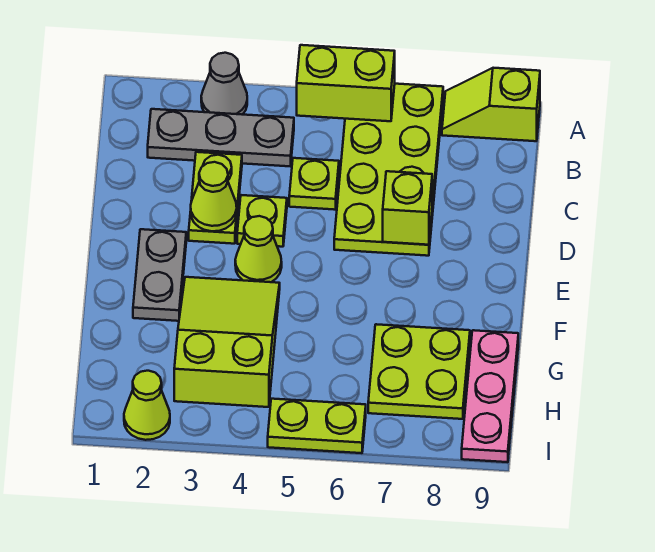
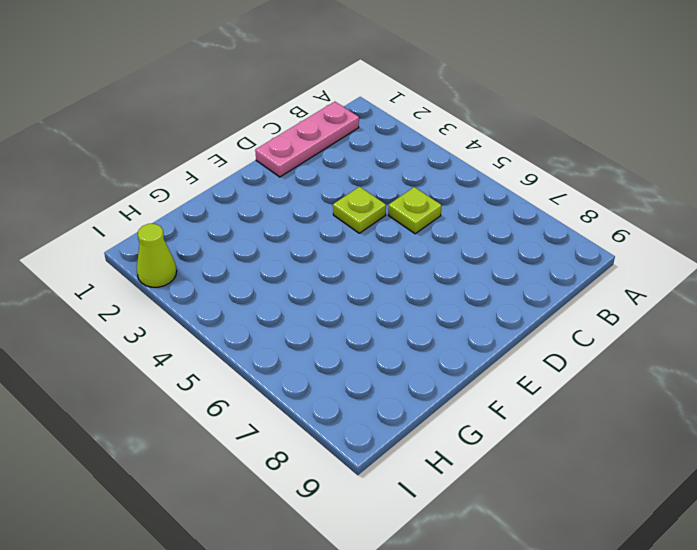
pink 1x3 plate [255,102,359,177] -> pink 1x3 plate moved to [462,330,518,462]
none -> grey 1x1 cone [201,53,247,115]
none -> lime 2x4 plate [334,84,443,256]
none -> lime 1x2 slope [442,68,540,141]

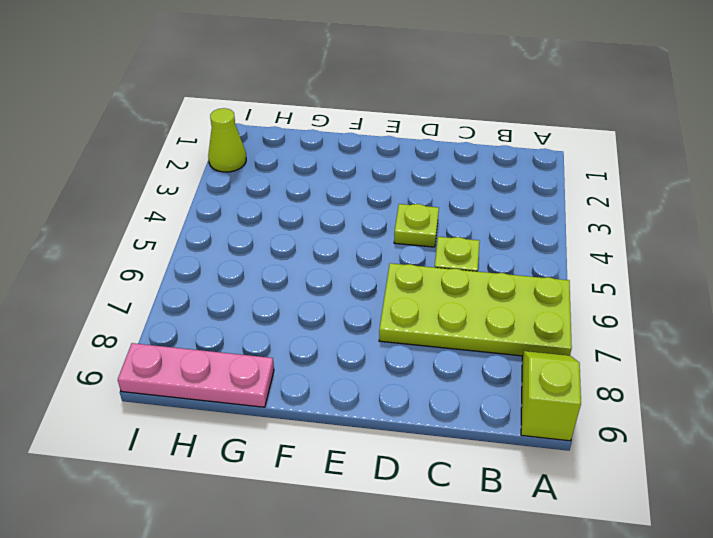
none -> grey 1x1 cone [201,53,247,115]
none -> grey 1x3 plate [148,109,294,166]
none -> lime 1x2 plate [189,152,242,244]

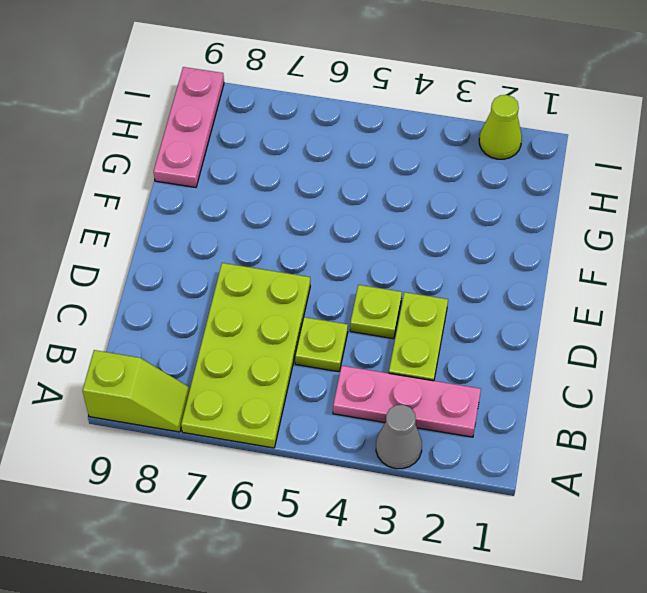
pink 1x3 plate [333,366,481,437] -> grey 1x3 plate [148,109,294,166]
none -> grey 1x2 plate [133,229,186,321]
none -> lime 1x1 cone [235,216,282,282]
none -> lime 2x3 slope [174,277,280,407]

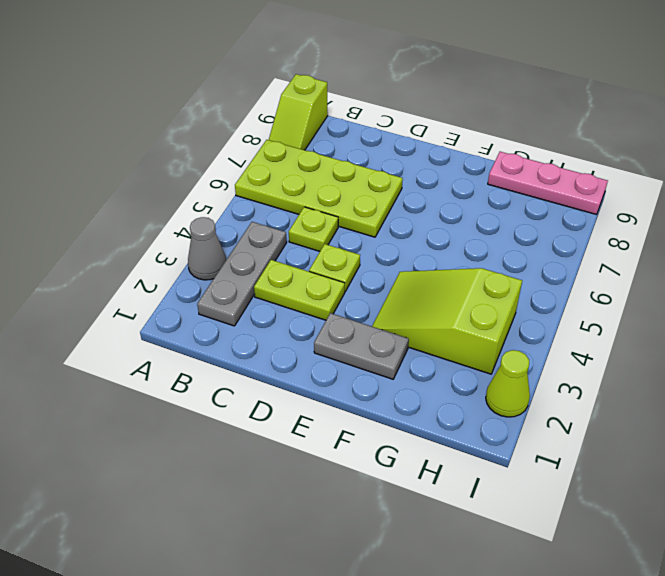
none -> lime 1x1 cone [235,216,282,282]
none -> lime 2x2 plate [368,324,470,419]
none -> lime 1x2 plate [268,399,366,453]

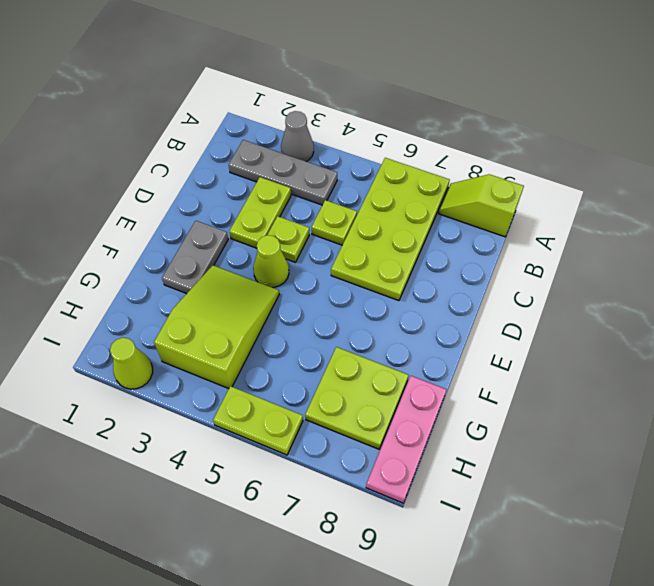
none -> lime 1x2 brick [297,45,395,121]
none -> lime 1x1 cone [191,162,237,231]
none -> lime 1x1 brick [383,171,432,245]

